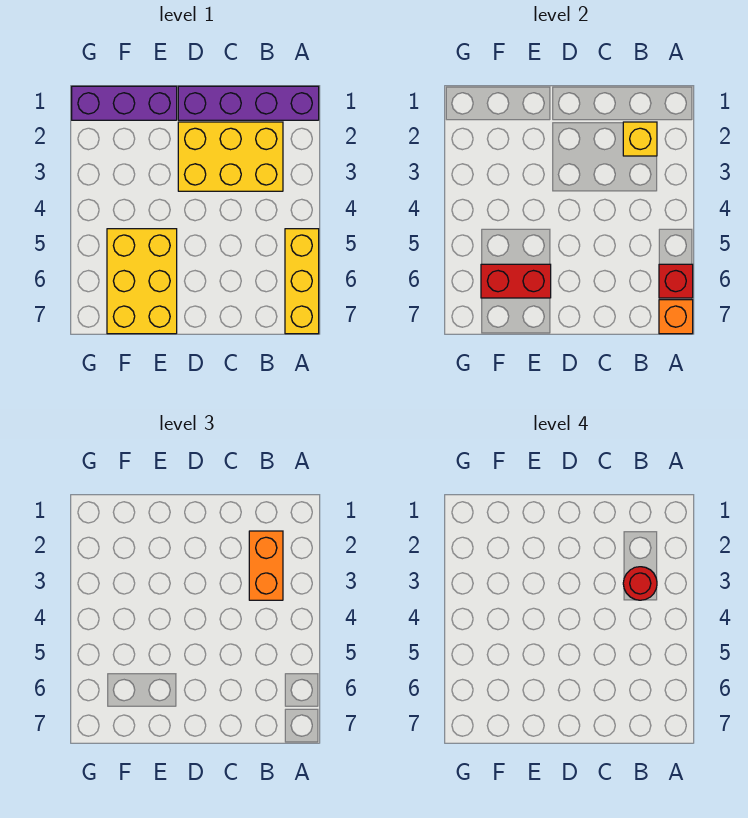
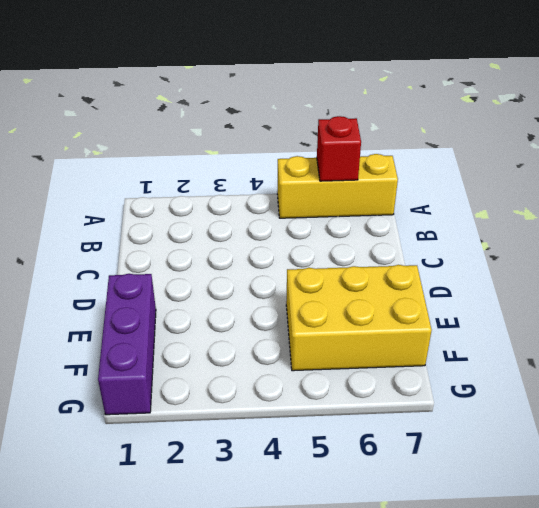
none -> purple 1x4 brick [178,86,319,120]
none -> yellow 2x3 brick [178,122,283,191]

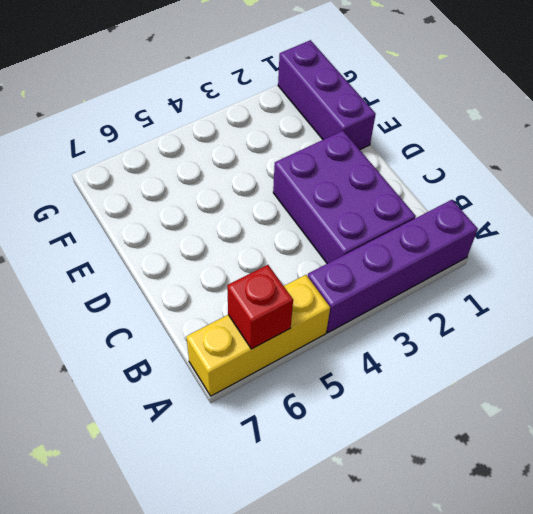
purple 1x4 brick [308,200,478,332] -> purple 1x4 brick turned to [178,86,319,120]
purple 2x3 brick [273,131,416,264] -> yellow 2x3 brick [178,122,283,191]
none -> yellow 2x3 brick [107,229,177,334]
none -> orange 1x1 brick [659,300,693,334]

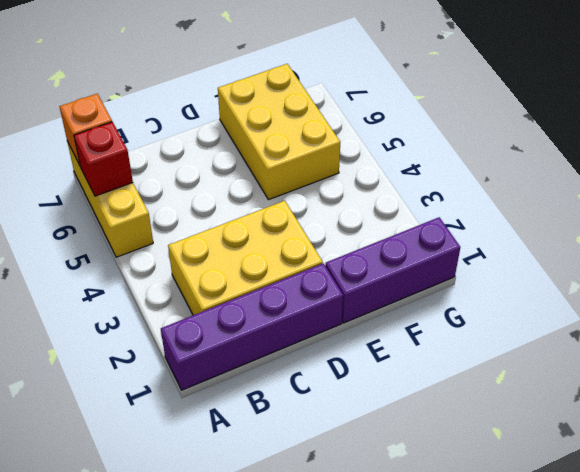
none -> yellow 1x1 brick [623,122,657,156]
none -> red 1x2 brick [481,264,551,298]

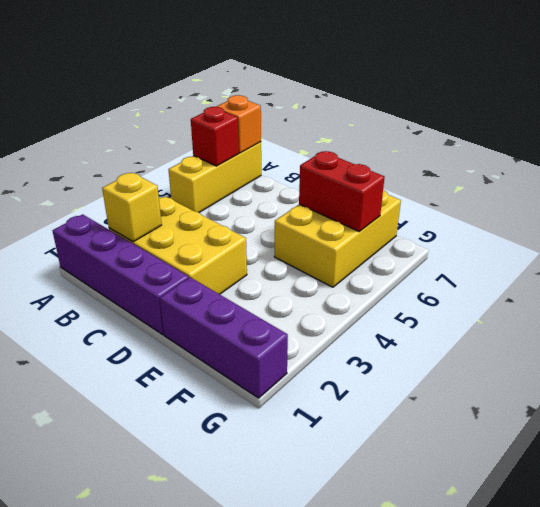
none -> orange 1x2 brick [249,531,283,600]
none -> red 1x1 round brick [623,567,657,600]

